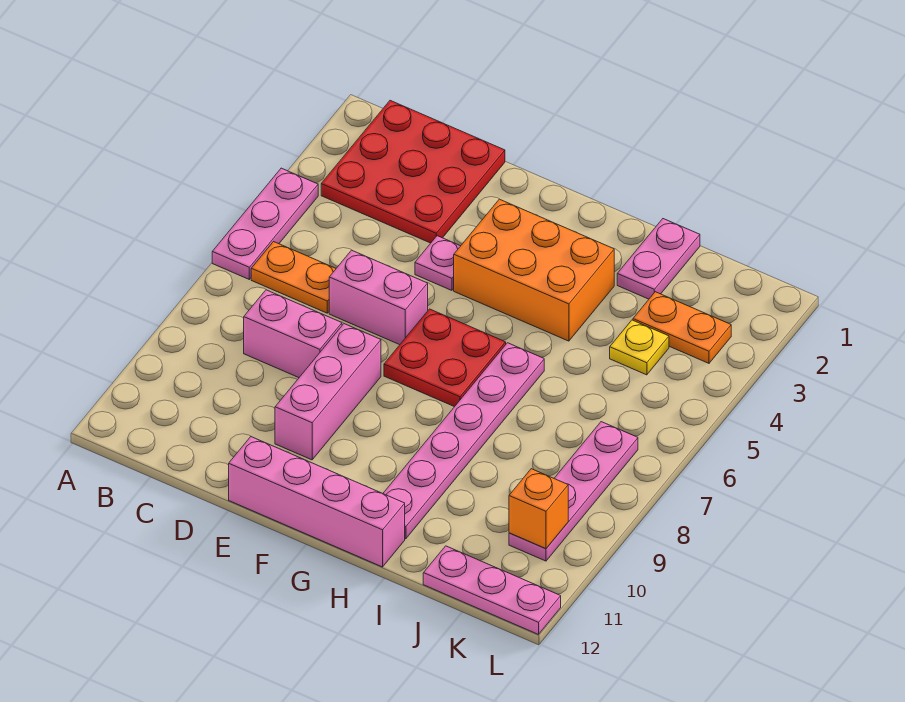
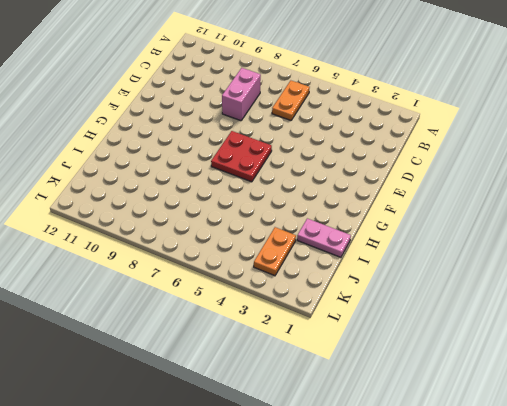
none -> pink 1x3 plate [212,168,318,279]
none -> red 3x3 plate [321,101,505,243]
none -> pink 1x2 brick [329,250,428,345]

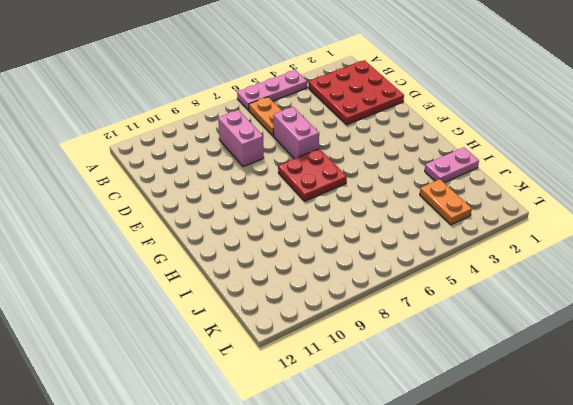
none -> pink 1x1 plate [415,236,460,290]
none -> pink 1x3 brick [275,324,381,460]
none -> pink 1x4 brick [229,437,405,567]

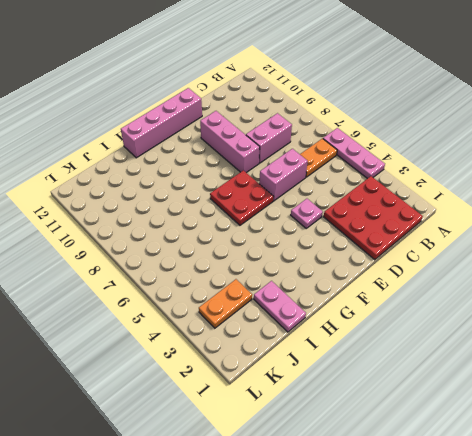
none -> orange 2x3 brick [454,199,614,341]
none -> pink 1x6 plate [383,343,544,539]
none -> yellow 1x1 plate [610,320,669,375]

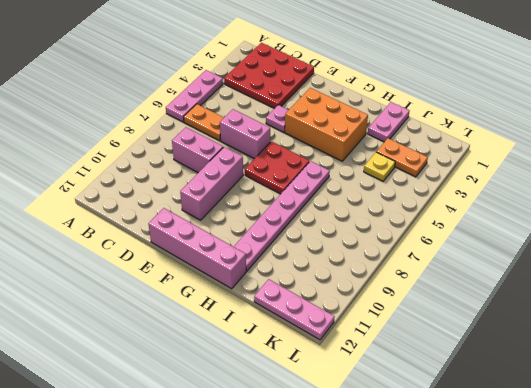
none -> pink 1x4 plate [509,422,638,561]
none -> orange 1x1 brick [509,469,568,548]

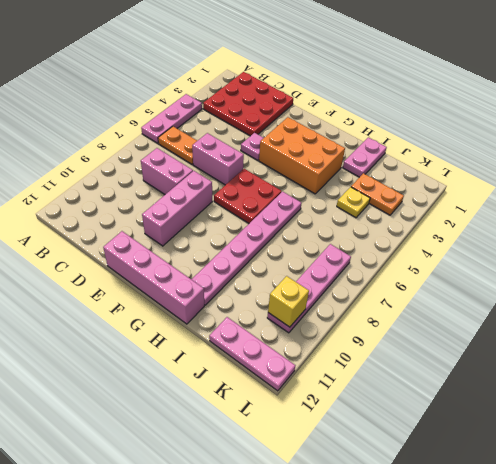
yellow 1x1 brick [268,276,309,327] -> orange 1x1 brick [509,469,568,548]

